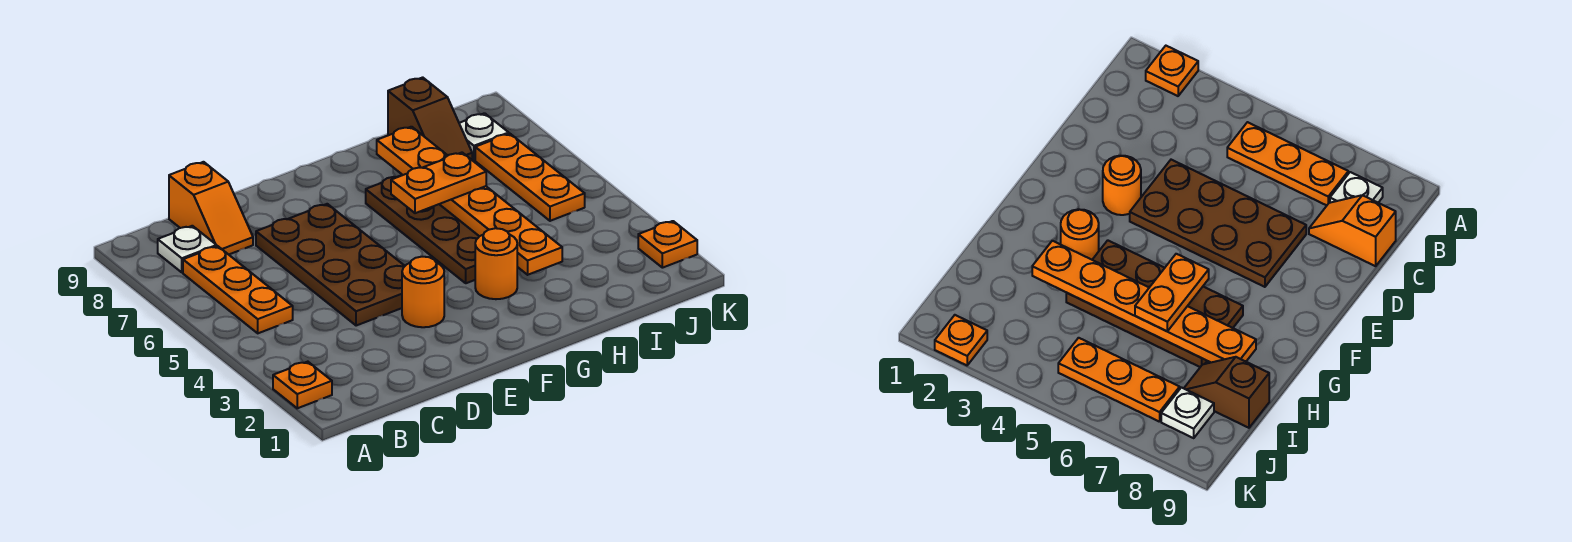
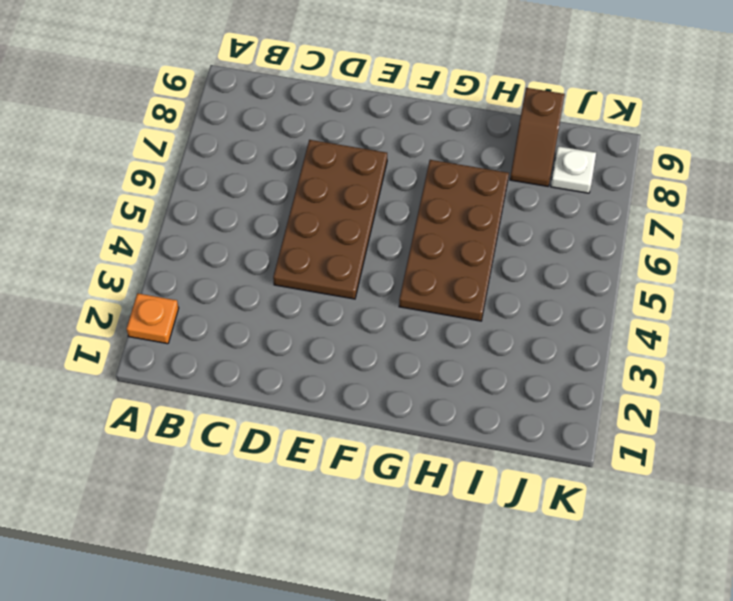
none -> orange 1x3 plate [183,246,293,333]
none -> white 1x1 plate [158,226,217,272]
none -> orange 1x2 slope [169,162,253,255]

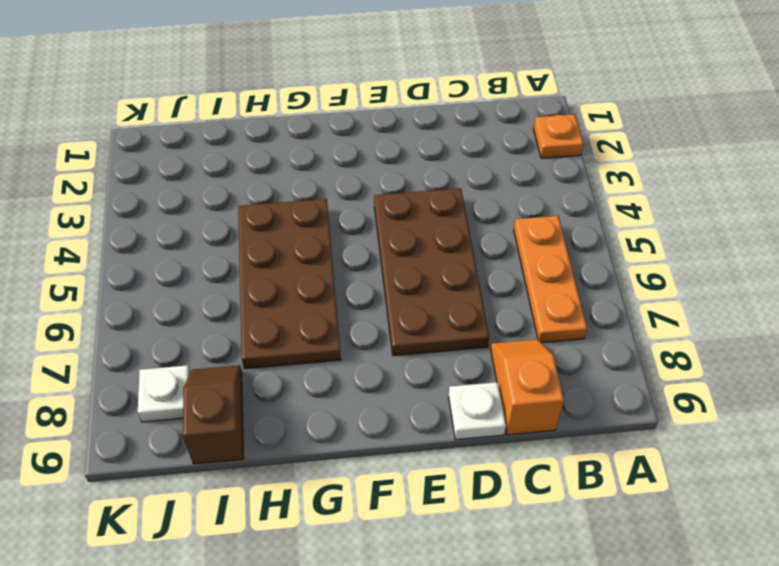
white 1x1 plate [449,382,506,440] -> white 1x1 plate moved to [158,226,217,272]
none -> orange 1x1 round brick [402,257,444,327]
none -> orange 1x1 round brick [475,228,517,299]
none -> orange 1x3 plate [475,134,585,221]

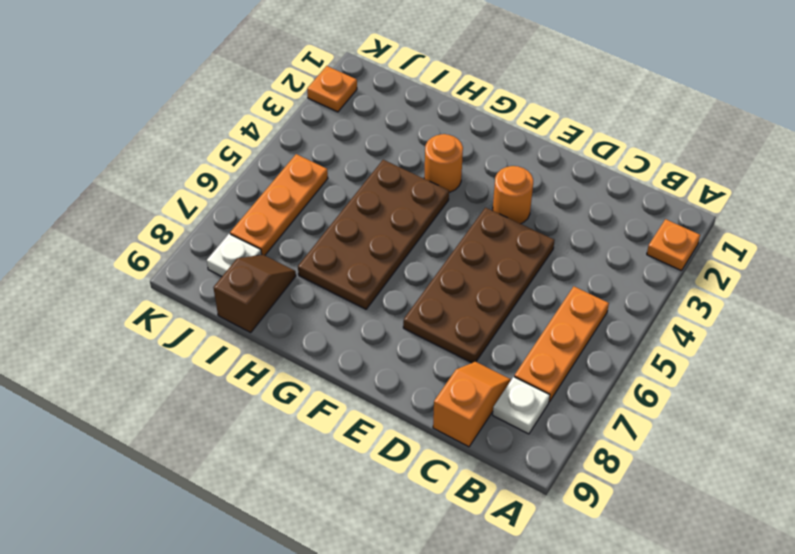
none -> orange 1x6 plate [377,127,562,275]
none -> orange 1x2 plate [391,153,486,213]

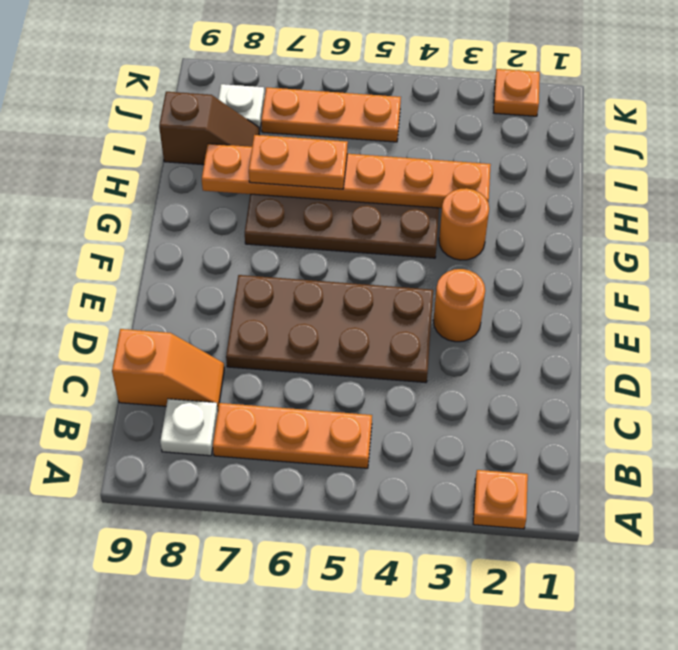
orange 1x2 plate [249,135,348,189] -> orange 1x2 plate turned to [391,153,486,213]

